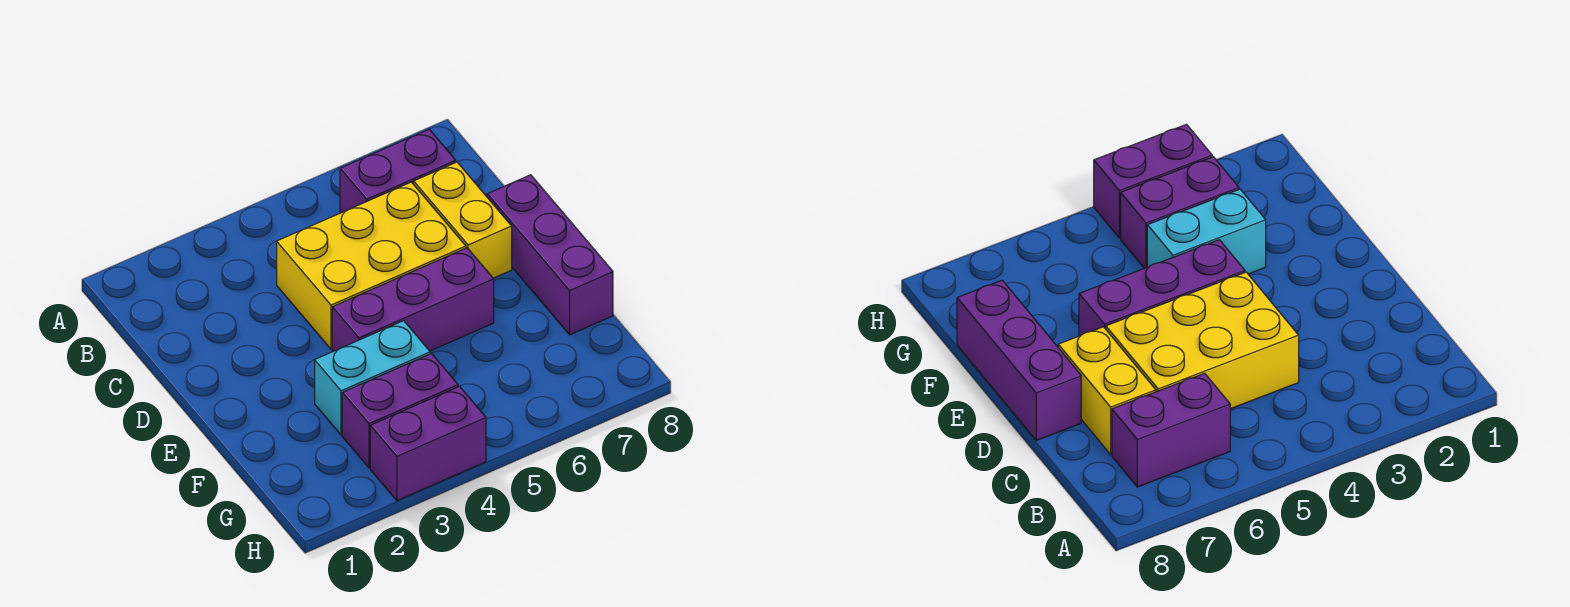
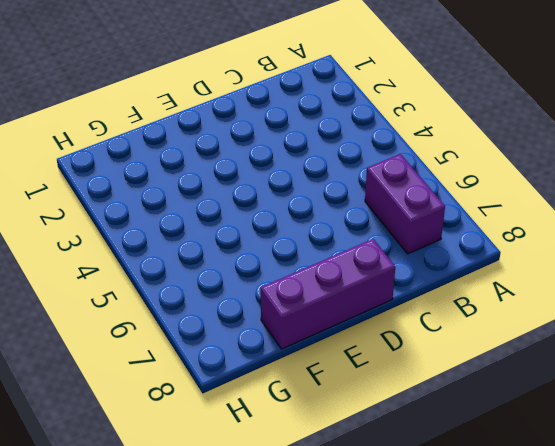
none -> yellow 2x3 brick [277,182,466,349]
none -> yellow 1x2 brick [414,162,512,278]

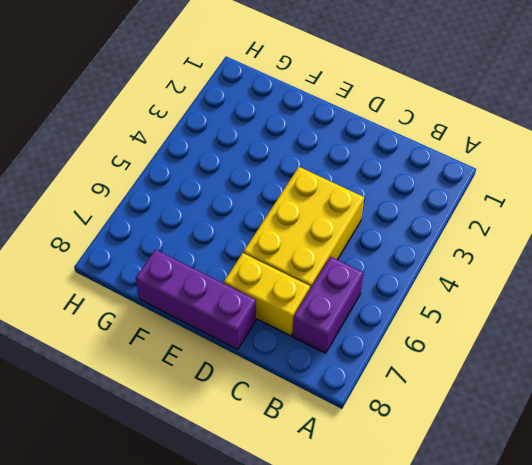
none -> purple 1x3 brick [332,248,494,351]
none -> cyan 1x2 brick [315,321,430,435]

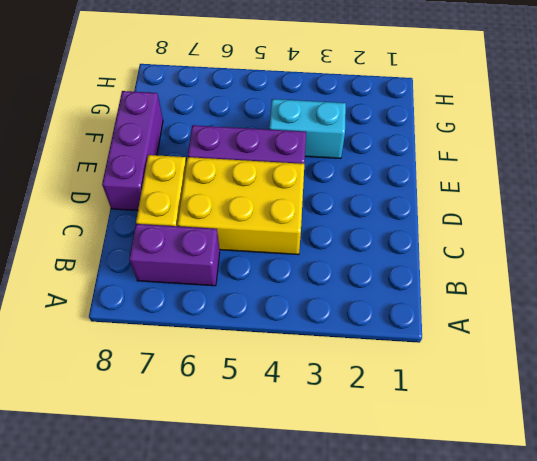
none -> purple 1x2 brick [342,353,458,468]
none -> purple 1x2 brick [370,386,486,501]

